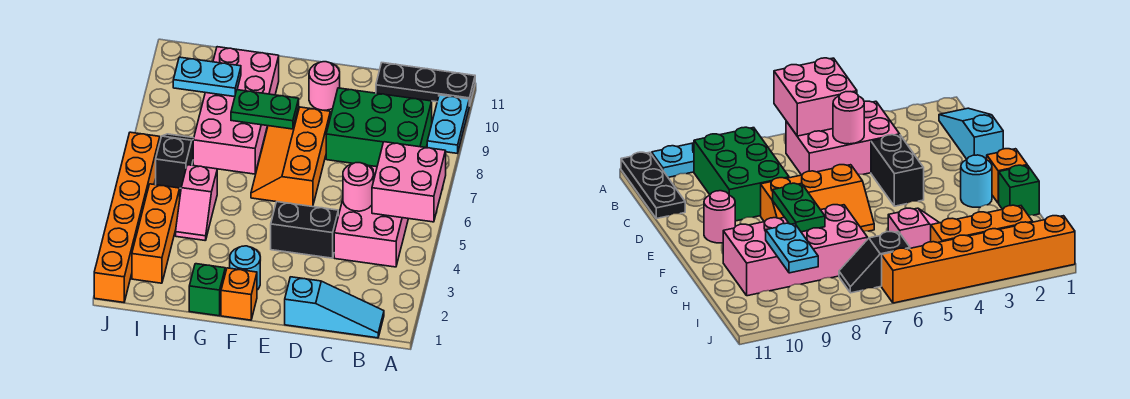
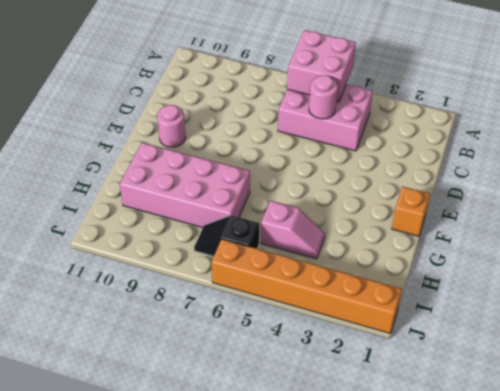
none -> cyan 1x2 plate [427,95,469,153]
none -> black 1x3 plate [376,63,475,106]
none -> cyan 1x3 slope [285,277,384,338]

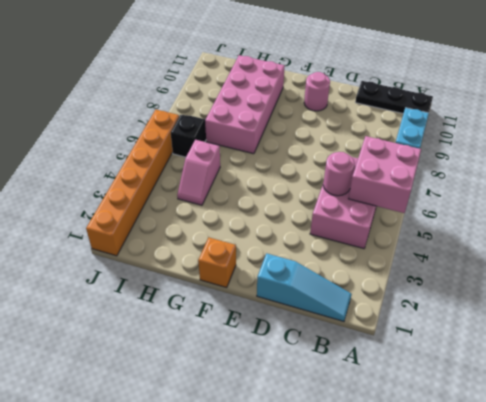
none -> green 2x3 brick [326,88,432,167]
none -> black 1x2 brick [271,202,338,258]
none -> orange 2x3 slope [251,107,330,207]

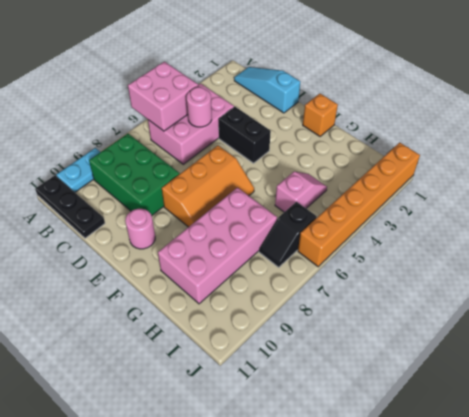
none -> cyan 1x1 round brick [230,246,260,290]
none -> green 1x1 brick [189,264,225,316]
none -> orange 1x3 brick [132,184,180,283]

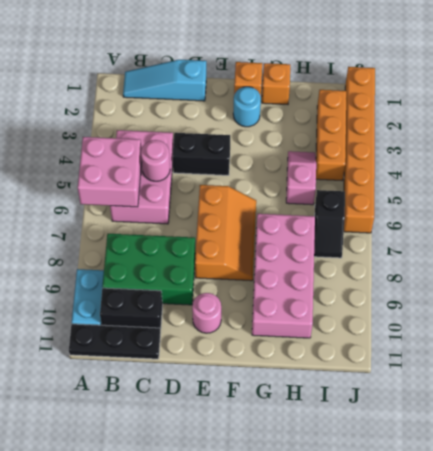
black 1x2 brick [100,288,163,331] -> none
orange 1x1 brick [262,63,290,104] -> green 1x1 brick [189,264,225,316]
none -> green 1x2 plate [231,90,299,129]
none -> cyan 1x2 plate [173,57,241,97]

